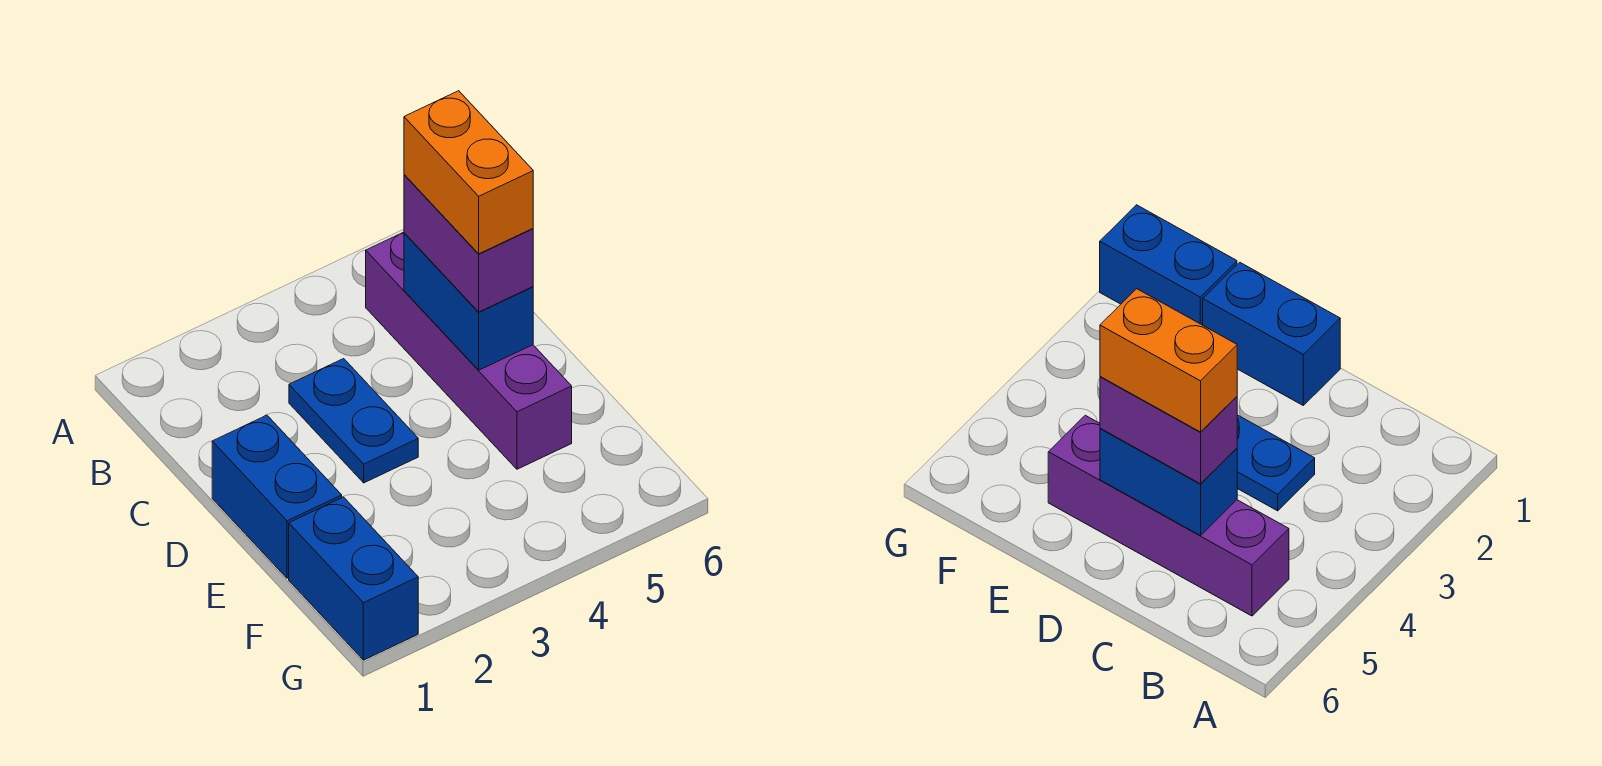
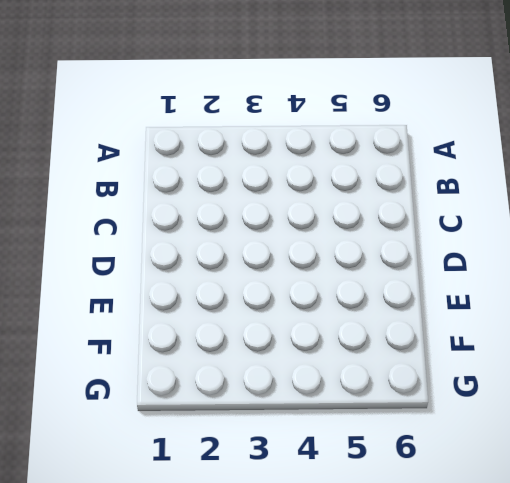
none -> purple 1x4 brick [366,232,572,469]
none -> blue 1x2 plate [289,359,418,483]

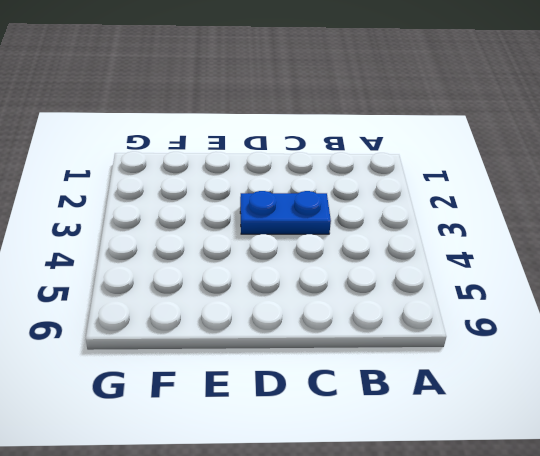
none -> purple 1x4 brick [366,232,572,469]
none -> blue 1x2 brick [212,415,342,578]

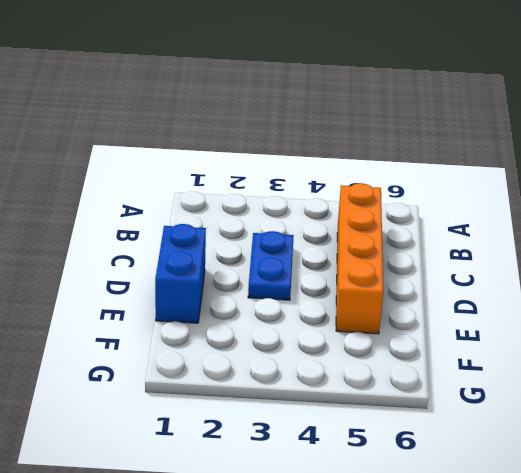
orange 1x4 brick [336,183,383,334] -> purple 1x4 brick [366,232,572,469]
none -> blue 1x2 brick [289,497,418,660]
none -> blue 1x2 brick [404,233,533,370]

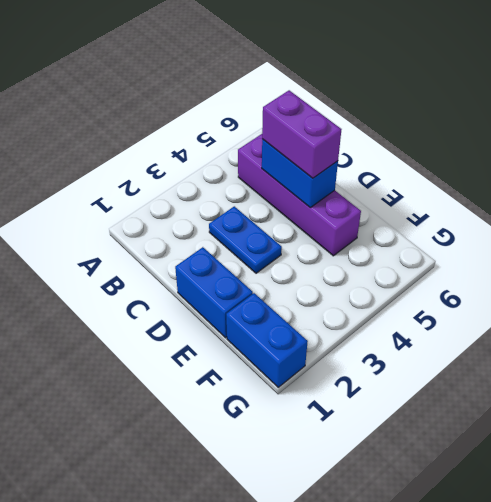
none -> orange 1x2 brick [404,91,533,254]

